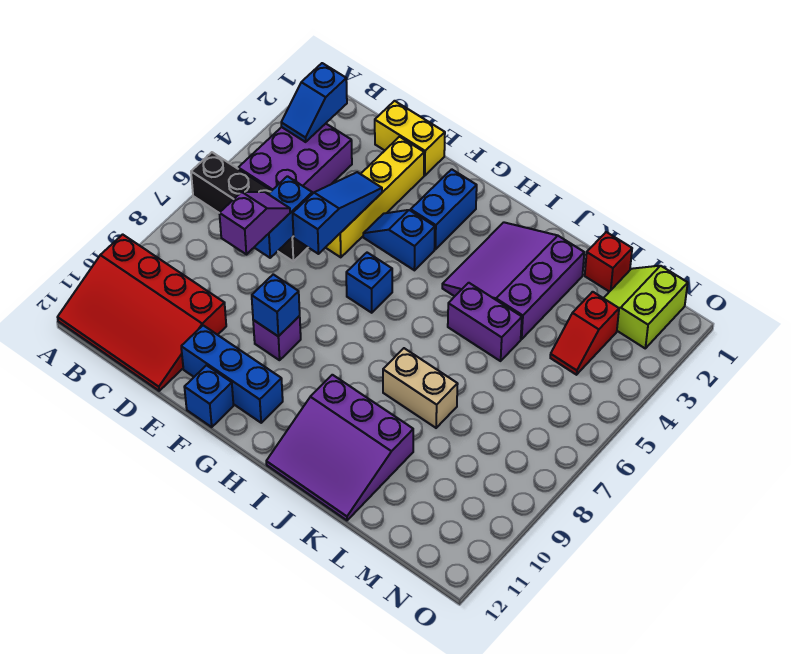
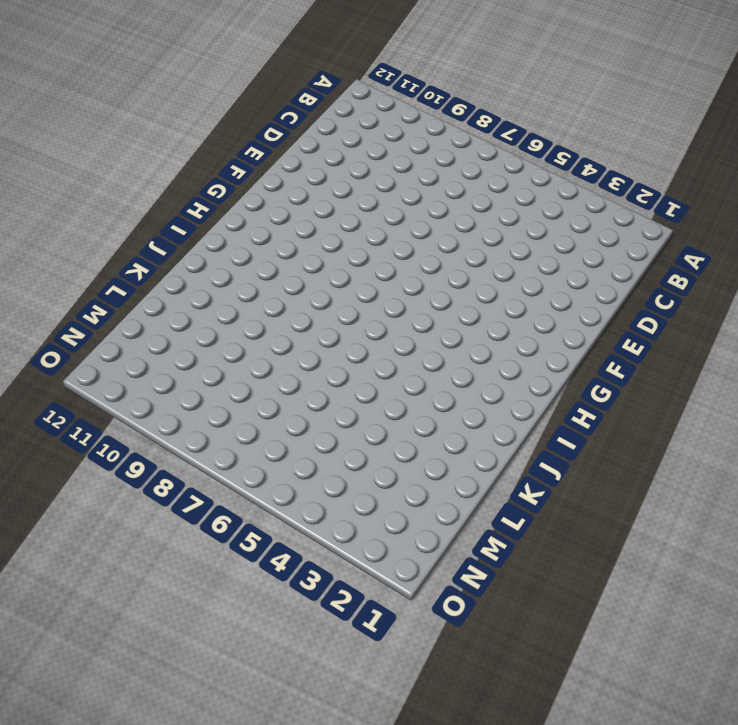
none -> black 1x4 brick [191,152,308,261]
none -> red 3x4 slope [58,234,226,391]
none -> purple 2x3 brick [238,124,352,194]

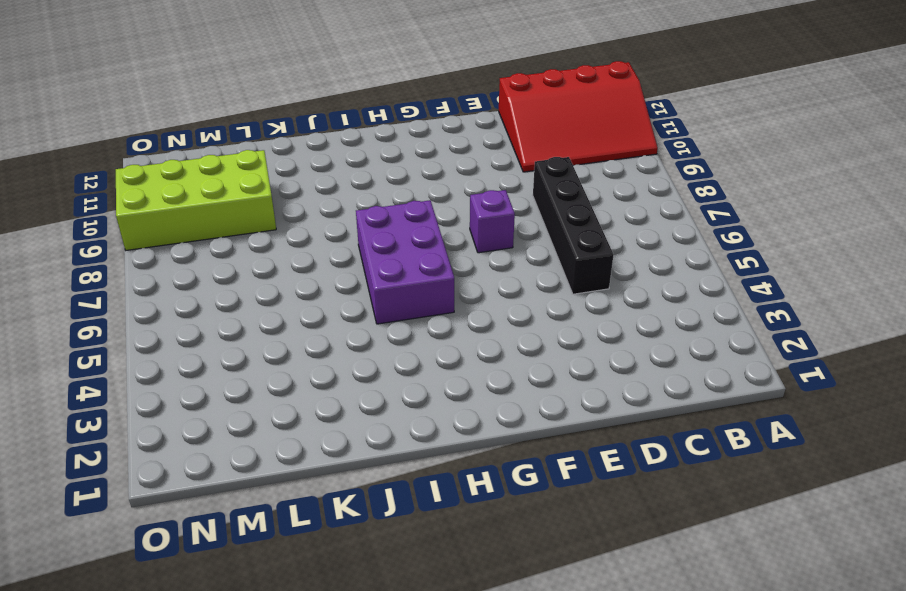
red 3x4 slope [499,61,658,172] -> red 3x4 slope turned to [58,234,226,391]
black 1x4 brick [533,157,614,294] -> black 1x4 brick turned to [191,152,308,261]
purple 1x1 brick [470,190,515,253] -> purple 1x1 brick moved to [253,316,301,360]
purple 2x3 brick [356,200,454,324] -> purple 2x3 brick moved to [238,124,352,194]
lime 2x4 brick [116,150,276,250] -> none
none -> yellow 1x2 brick [375,101,445,176]
none -> yellow 1x4 brick [325,137,424,257]
none -> blue 1x3 brick [181,325,283,423]

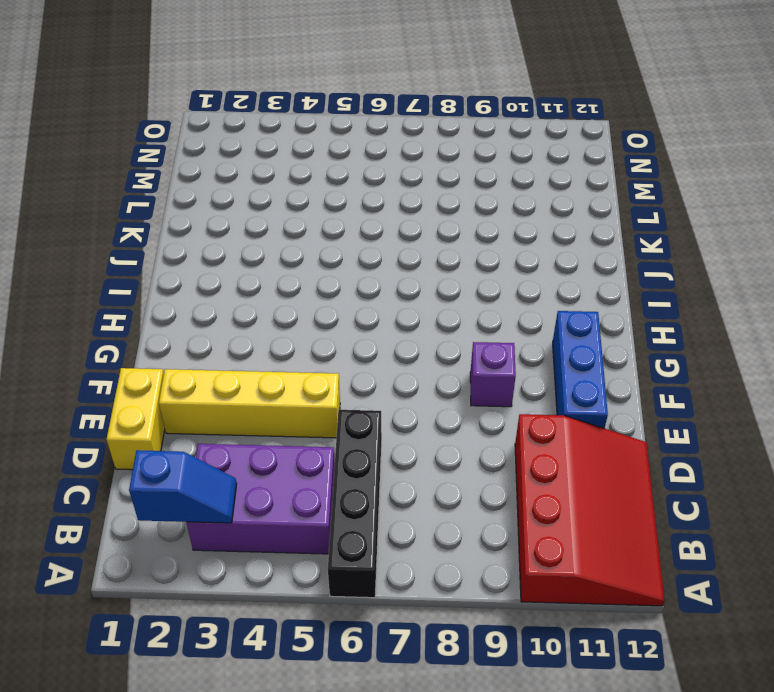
none -> blue 1x2 slope [363,210,435,270]
none -> blue 1x1 brick [184,365,234,427]
none -> blue 1x2 brick [411,169,477,249]

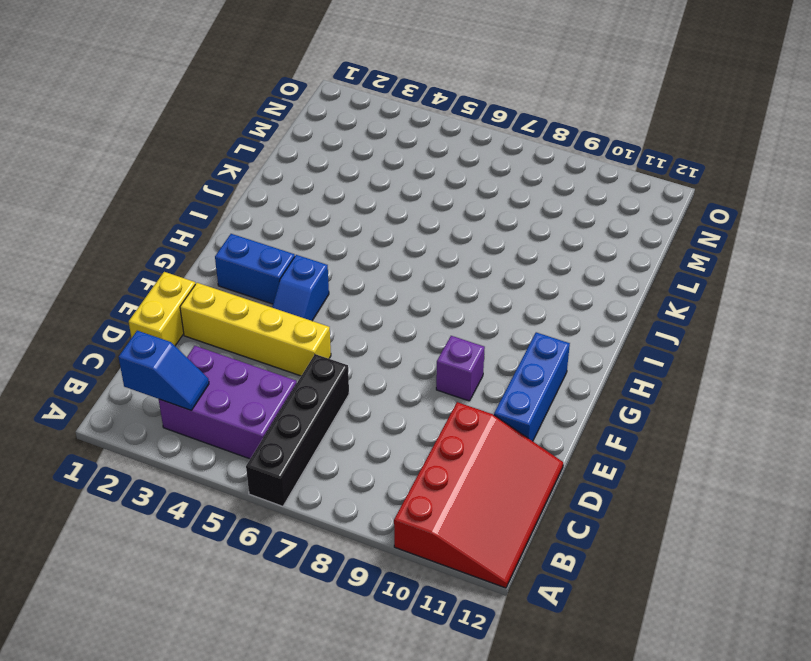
none -> blue 1x1 brick [184,365,234,427]
none -> blue 1x1 brick [346,253,392,313]
none -> purple 3x3 slope [442,222,584,339]

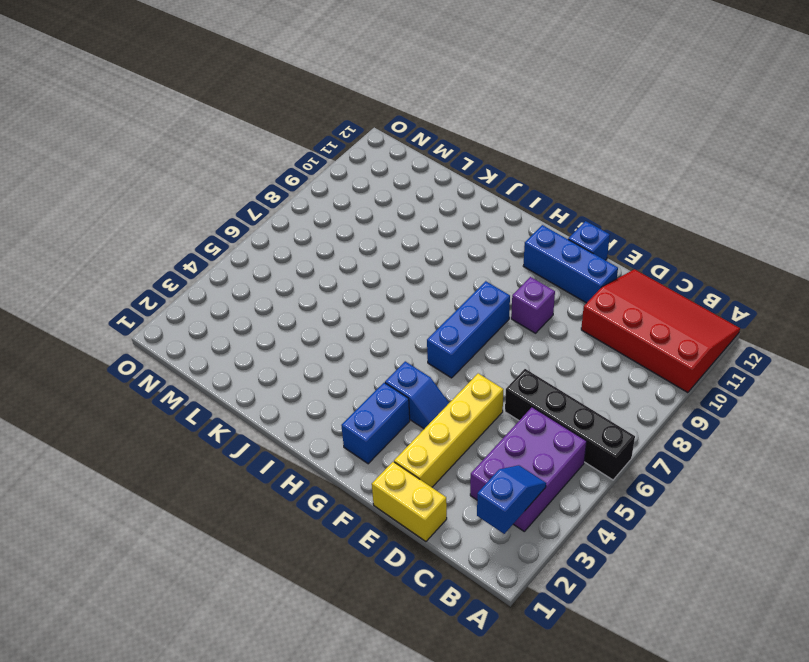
blue 1x3 brick [427,281,510,378] -> blue 1x1 brick [346,253,392,313]
none -> purple 3x3 slope [442,222,584,339]
none -> purple 3x3 slope [266,375,413,520]
none -> purple 1x2 brick [448,283,522,361]

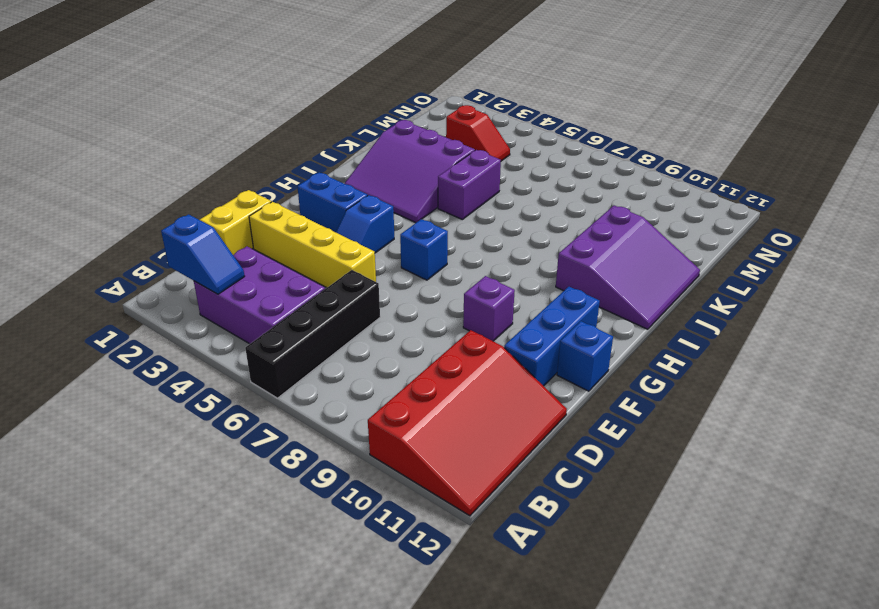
none -> tan 1x2 brick [383,348,458,428]
none -> red 1x1 brick [585,232,632,292]
none -> lime 2x2 slope [604,266,688,348]

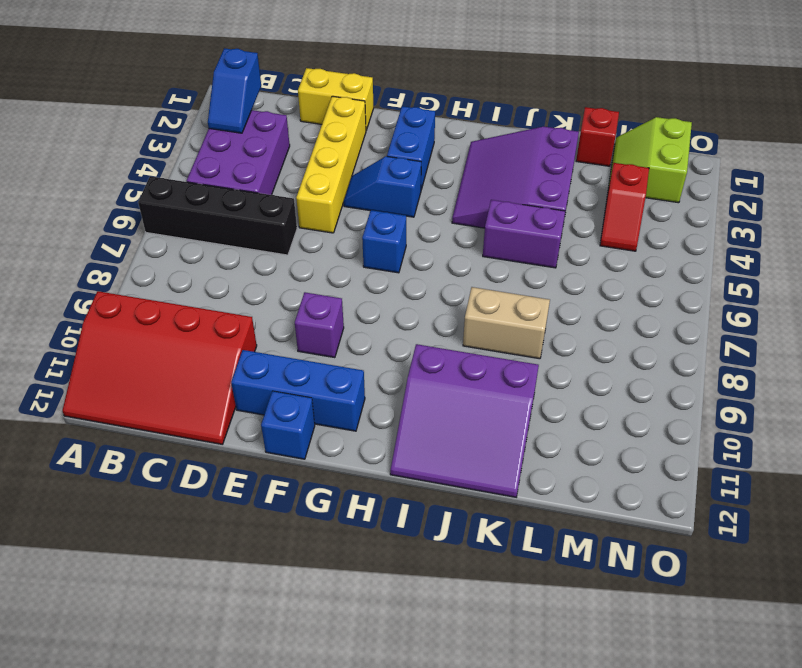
none -> blue 1x2 brick [254,176,312,258]
none -> blue 1x3 slope [293,172,382,254]
none -> blue 1x1 brick [252,274,300,336]

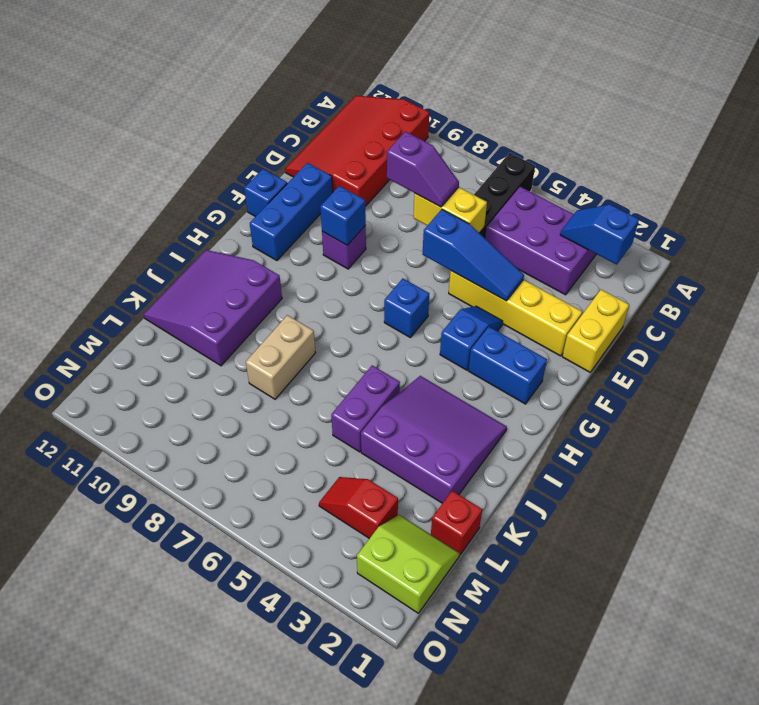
yellow 1x2 brick [414,187,487,233] -> blue 1x2 brick [254,176,312,258]

